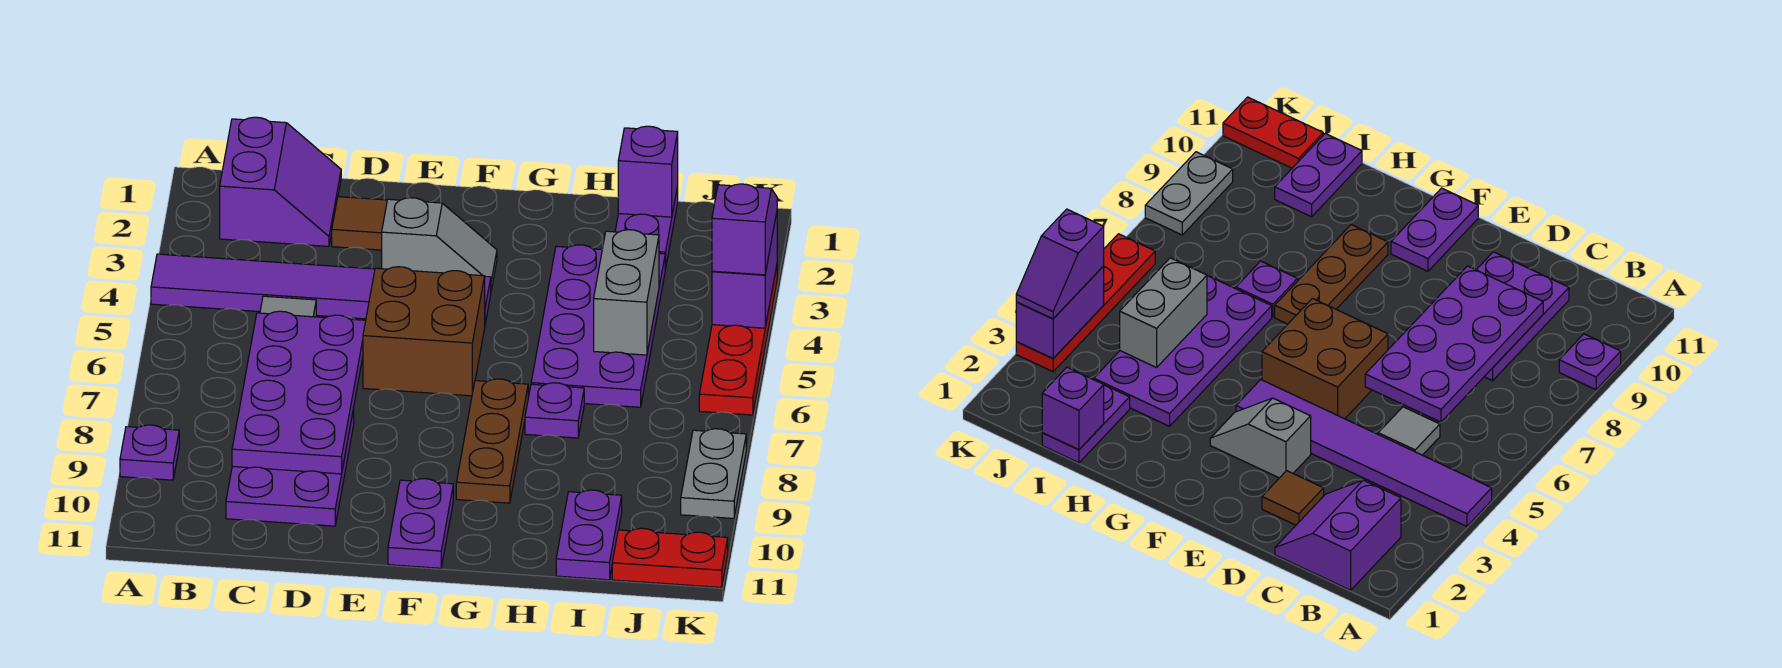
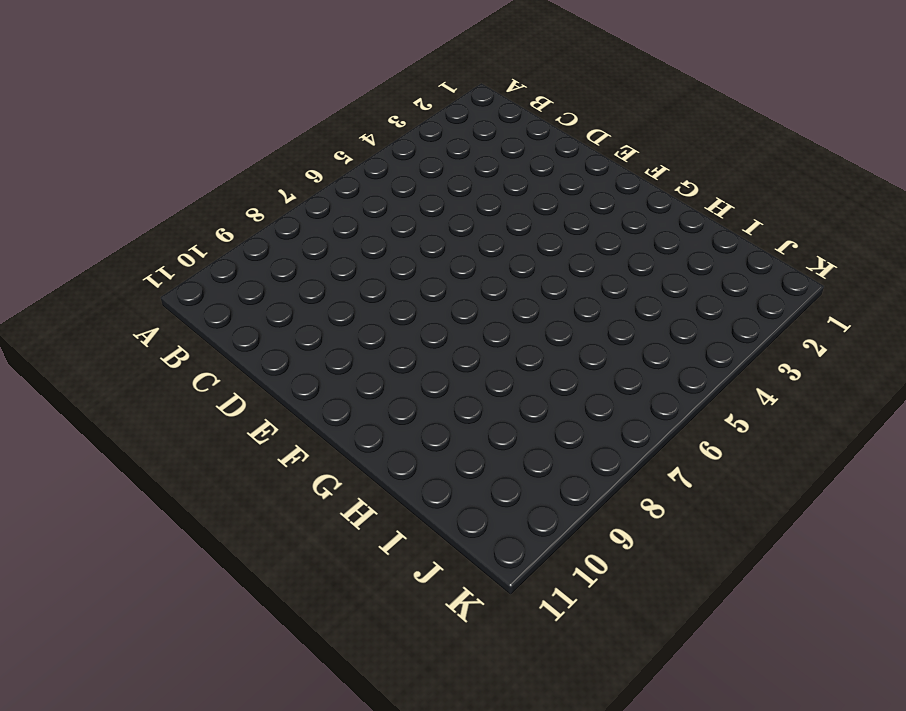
none -> purple 1x6 tile [151,254,491,323]
none -> purple 1x1 plate [120,425,179,480]
none -> purple 2x2 slope [220,117,341,246]

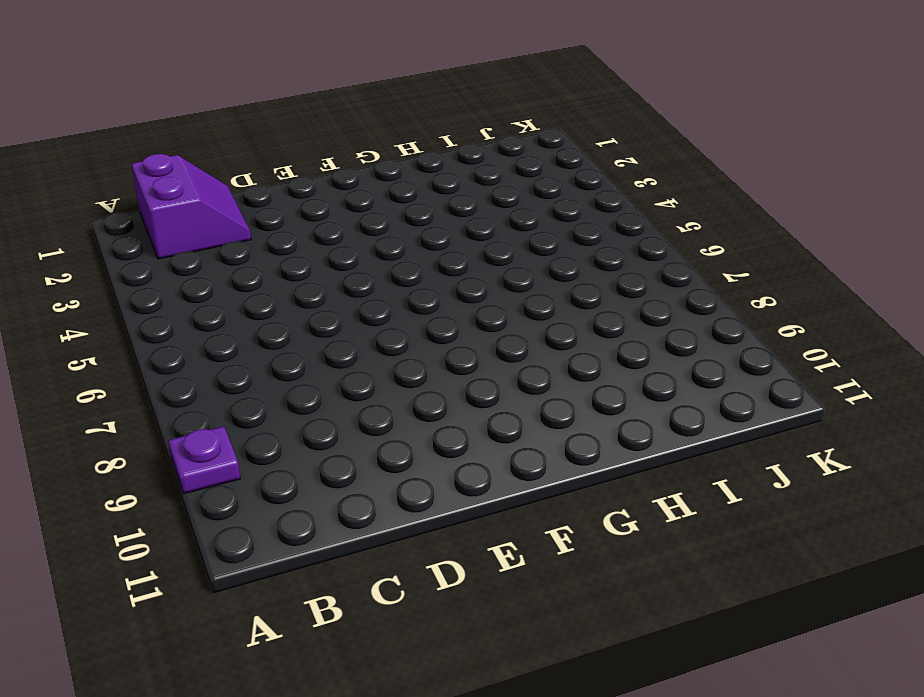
none -> purple 1x6 tile [151,254,491,323]
none -> grey 1x1 tile [260,296,316,317]
none -> purple 2x3 plate [226,409,354,526]

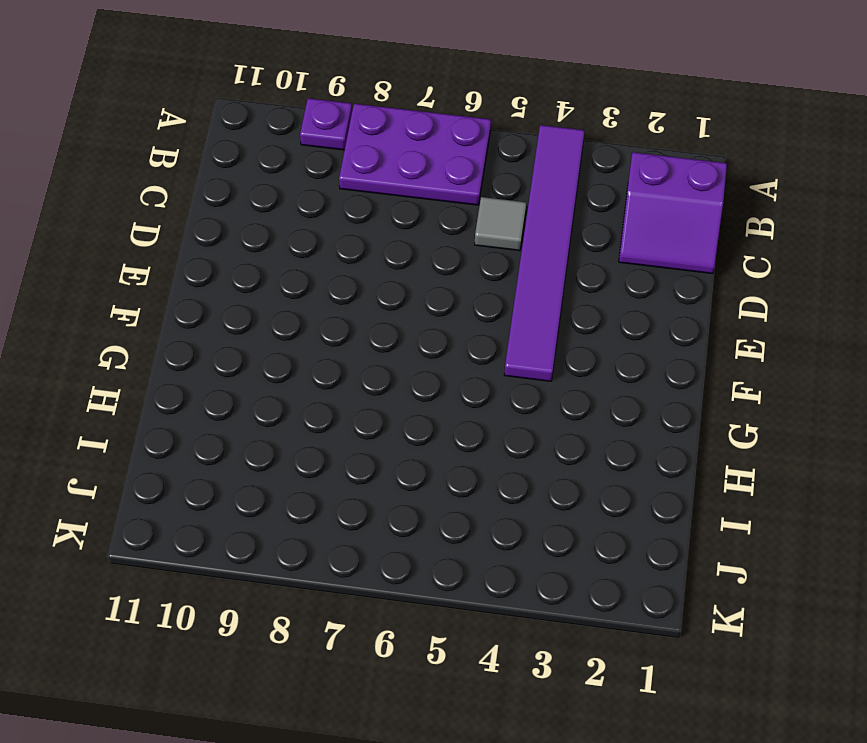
purple 2x3 plate [339,104,491,205] -> purple 2x3 plate moved to [226,409,354,526]
none -> brown 1x1 tile [332,197,387,250]
none -> grey 1x2 slope [382,198,497,290]
none -> brown 2x2 brick [363,267,485,396]

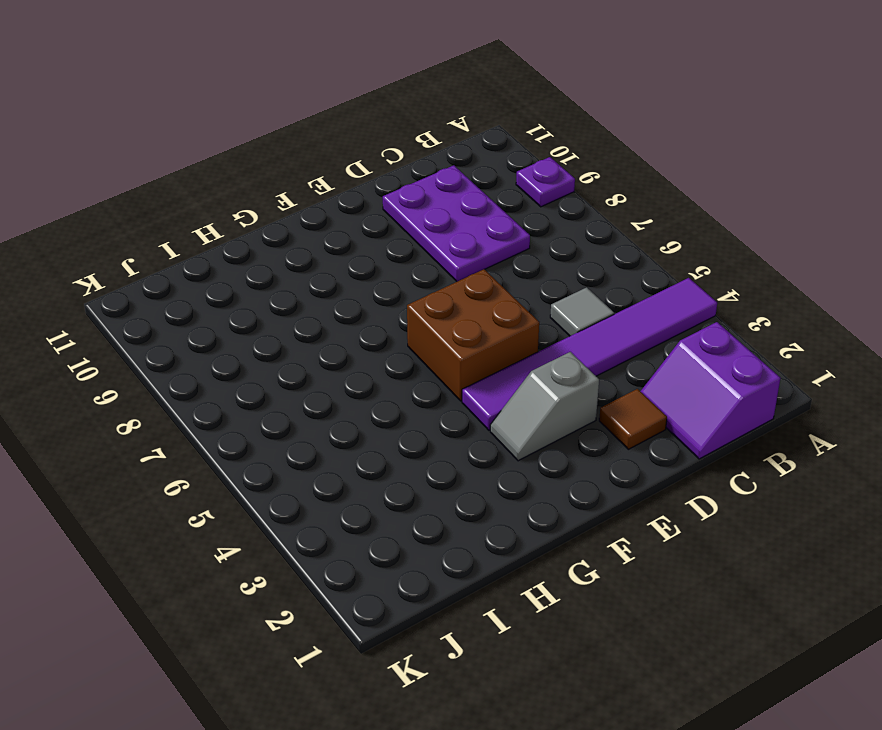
none -> purple 1x2 plate [388,479,453,568]
none -> brown 1x3 plate [456,379,528,503]
none -> purple 2x4 plate [531,245,665,407]

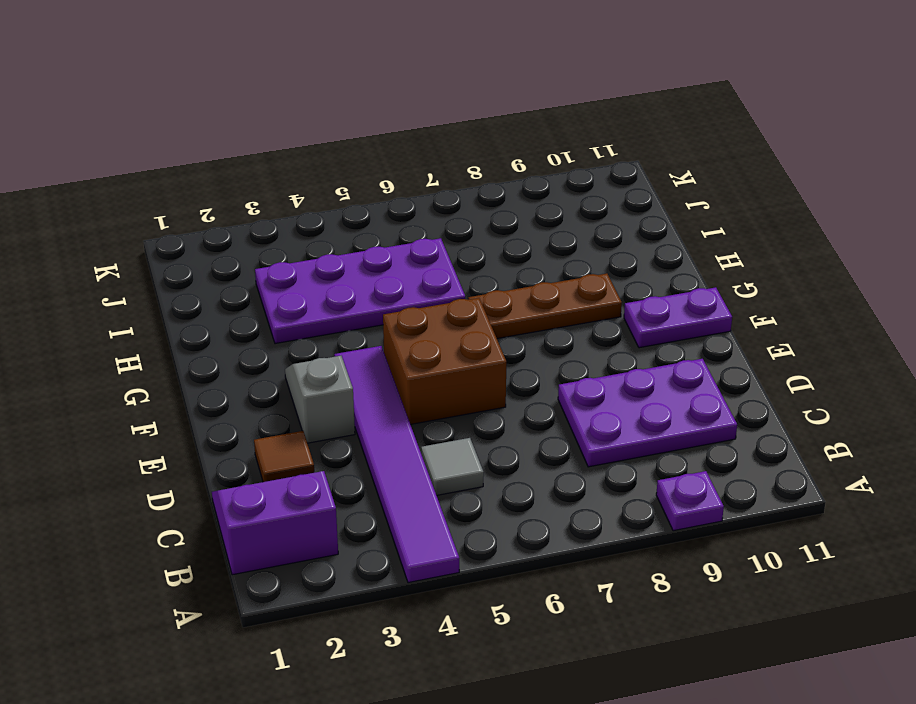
none -> purple 1x1 plate [525,383,584,438]
none -> purple 1x2 plate [615,186,678,269]
none -> purple 1x2 plate [556,490,622,580]

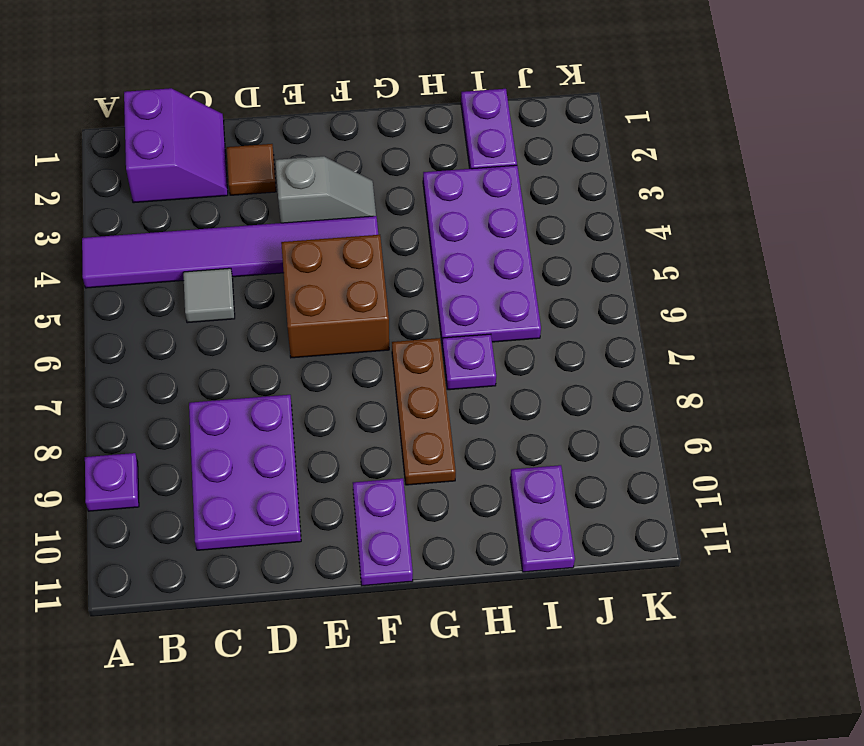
none -> red 1x2 plate [612,528,728,587]
none -> red 1x4 plate [699,266,777,415]
none -> grey 1x2 plate [681,429,746,518]

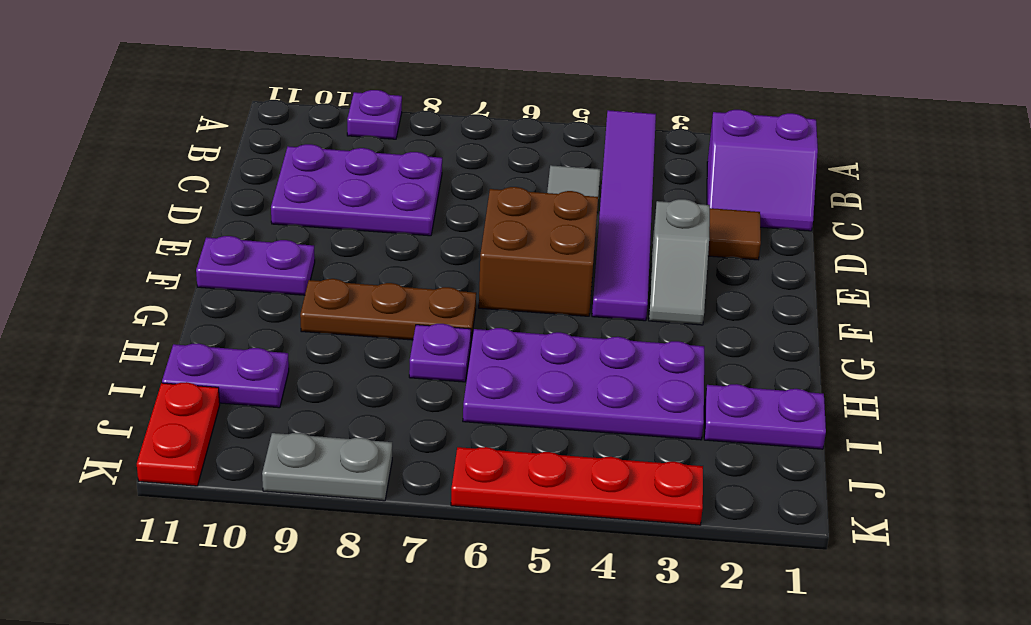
none -> purple 2x4 plate [232,311,366,474]
none -> purple 1x1 brick [618,126,678,217]
none -> grey 1x2 brick [594,230,659,355]

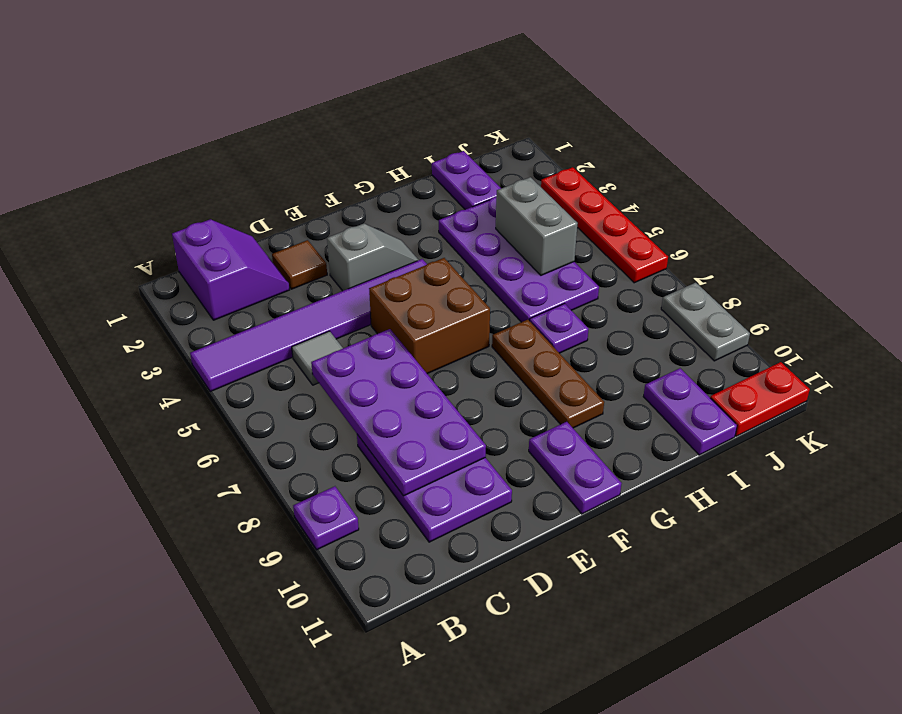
none -> purple 1x1 brick [618,126,678,217]
none -> purple 1x2 brick [712,213,777,328]
none -> purple 1x2 slope [712,184,777,275]

